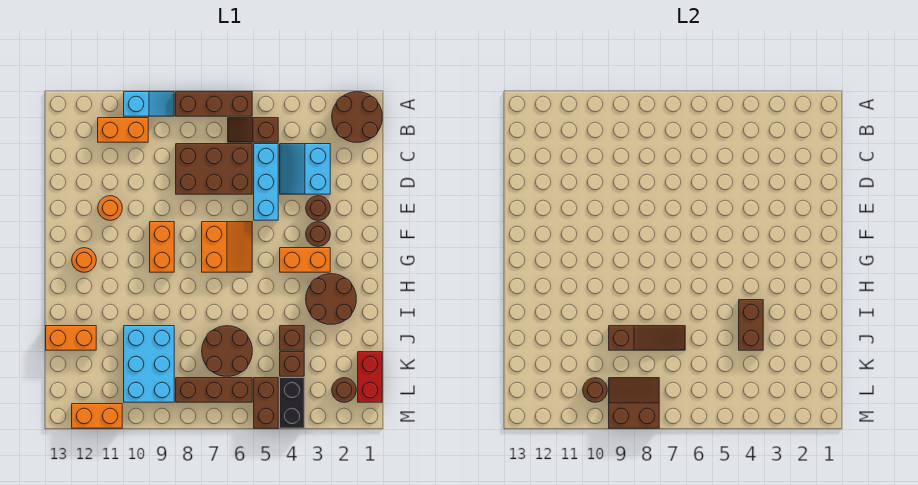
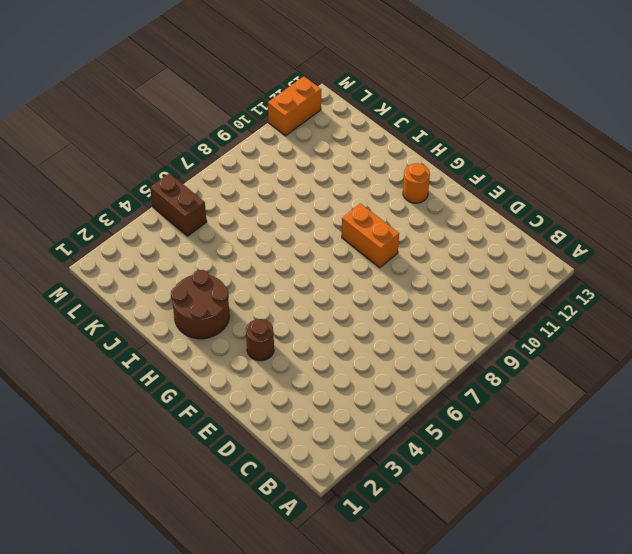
none -> brown 2x2 round brick [332,92,382,142]
none -> brown 1x3 brick [176,92,252,116]
none -> cyan 1x2 slope [124,92,174,116]
none -> brown 1x2 slope [228,118,278,142]

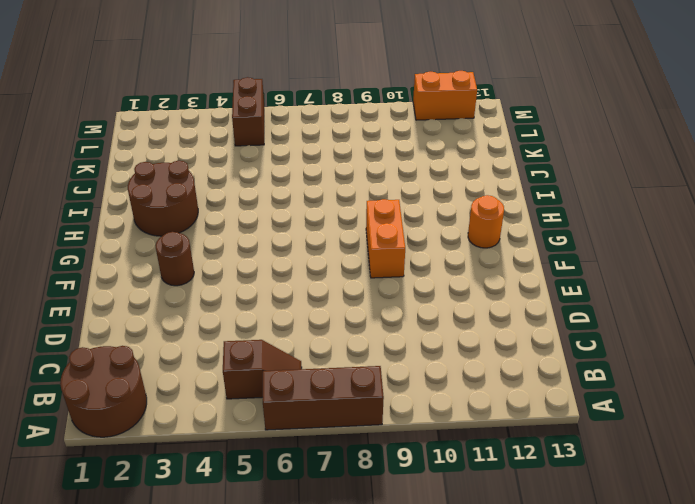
none -> cyan 1x2 slope [124,92,174,116]
none -> orange 1x2 brick [98,118,148,142]
none -> cyan 2x2 slope [280,144,330,194]
none -> cyan 1x3 brick [254,144,278,220]

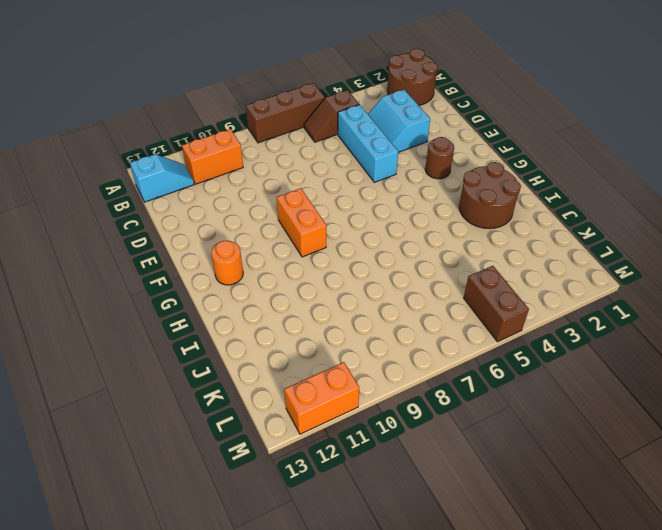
cyan 1x2 slope [130,154,194,202] -> cyan 1x2 slope moved to [124,92,174,116]
none -> brown 2x3 brick [176,144,252,194]
none -> brown 1x1 round brick [306,196,330,220]
none -> orange 1x1 round brick [98,196,122,220]
none -> orange 2x2 slope [202,222,252,272]

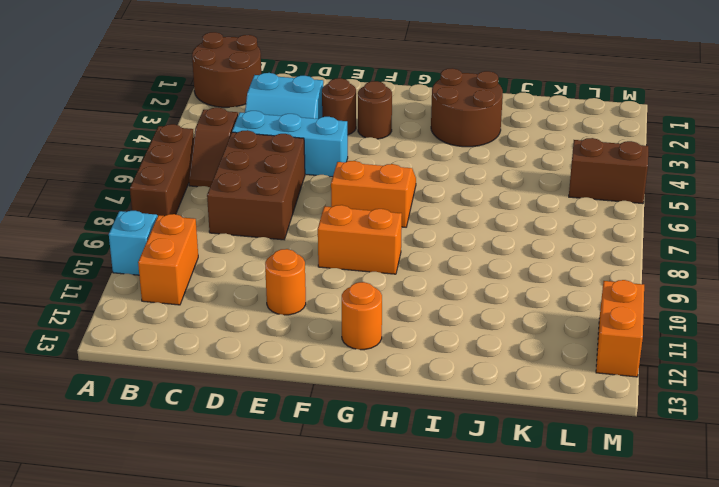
none -> orange 1x2 brick [280,248,330,272]
none -> brown 1x1 brick [280,326,304,350]
none -> brown 2x2 round brick [202,326,252,376]
none -> cyan 2x3 brick [124,326,174,402]

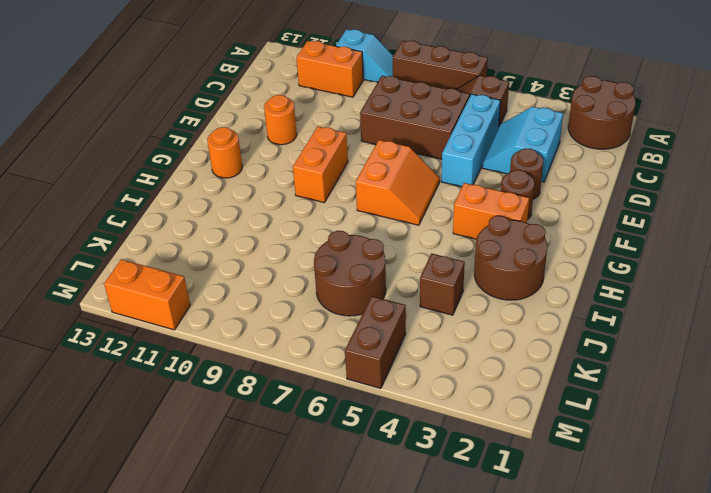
none -> cyan 2x3 brick [124,326,174,402]
none -> orange 1x2 brick [46,326,96,350]
none -> red 1x2 brick [358,352,382,402]
none -> brown 1x1 brick [280,352,304,376]

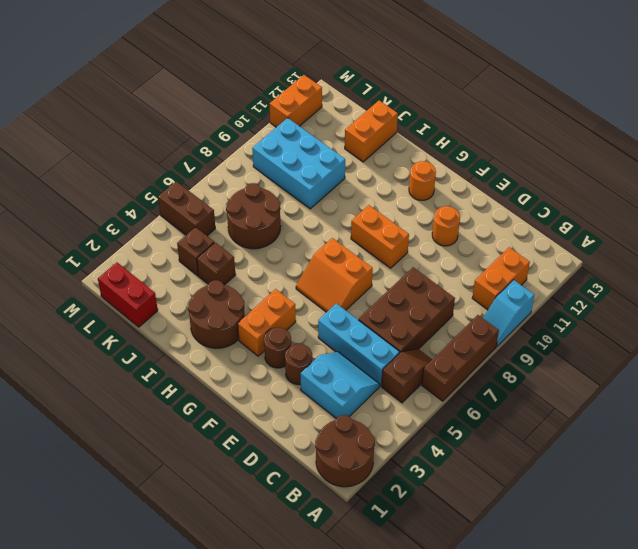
none -> brown 1x1 round brick [332,378,356,402]
none -> black 1x2 brick [280,378,304,428]
none -> brown 1x3 brick [176,378,252,402]
none -> brown 1x2 brick [739,300,763,350]

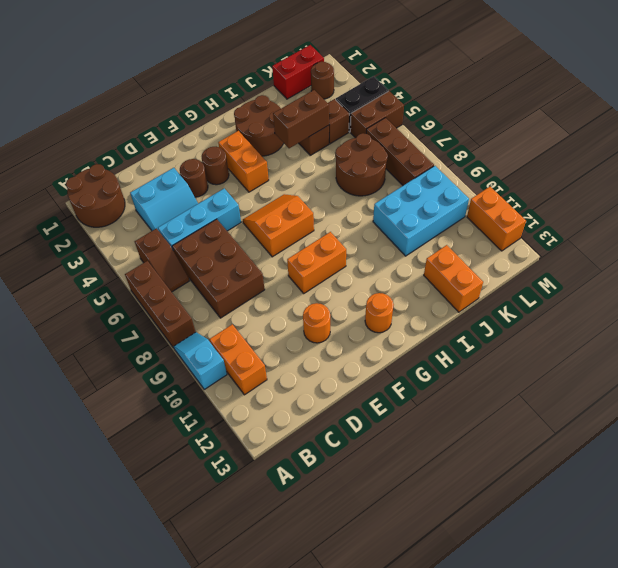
none -> brown 1x3 slope [609,326,685,350]
none -> brown 2x2 slope [609,378,659,428]
none -> brown 1x1 round brick [583,378,607,402]

